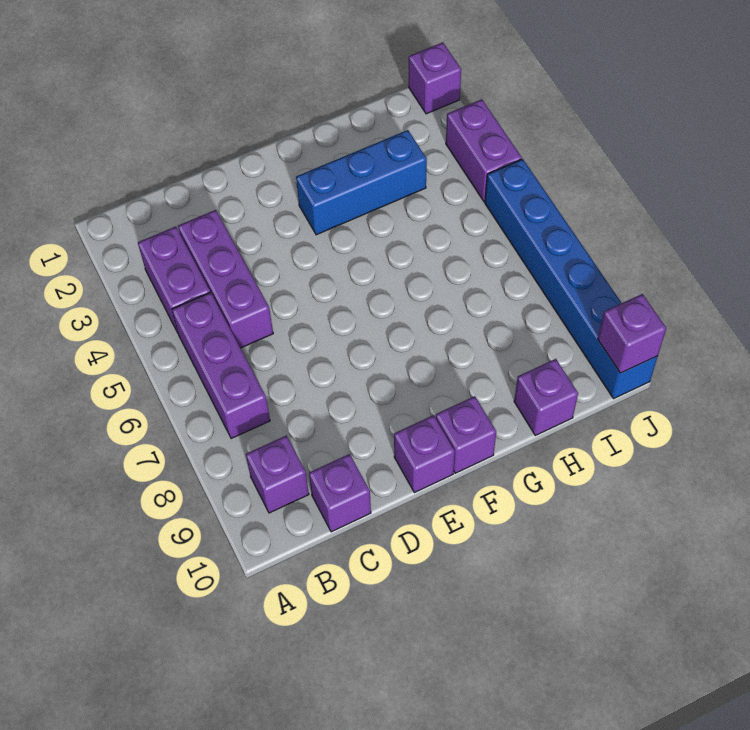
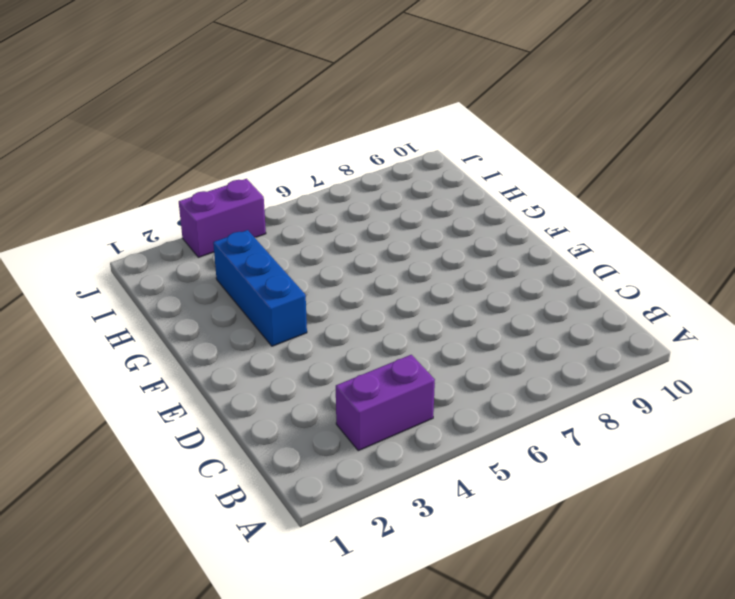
none -> purple 1x3 brick [172,292,270,439]
none -> purple 1x1 brick [246,436,309,513]
none -> purple 1x3 brick [178,210,273,348]

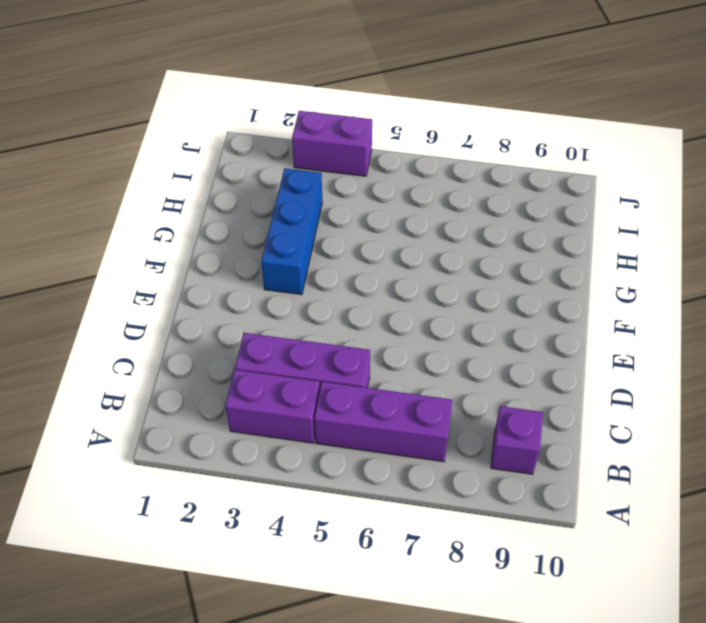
none -> purple 1x1 brick [309,454,371,532]
none -> purple 1x1 brick [394,415,455,493]
none -> purple 1x1 brick [436,396,496,473]

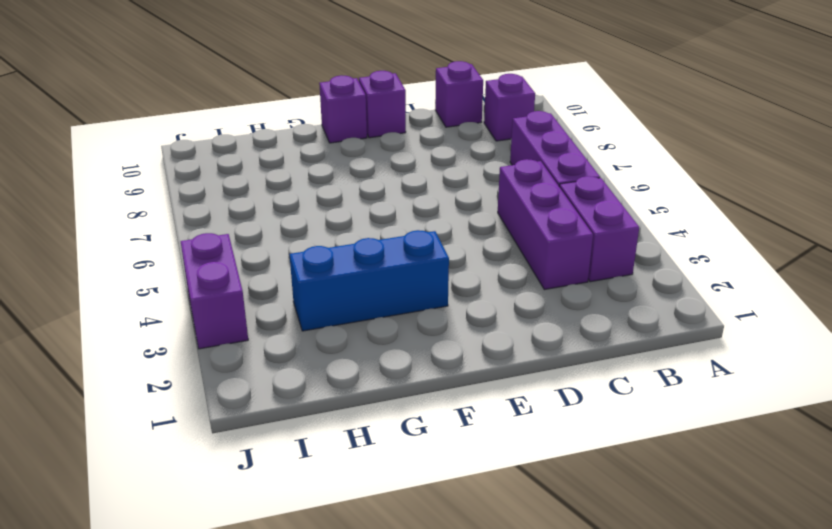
none -> purple 1x1 brick [514,359,578,435]
none -> purple 1x1 brick [409,42,461,114]
none -> blue 1x6 brick [485,159,658,398]

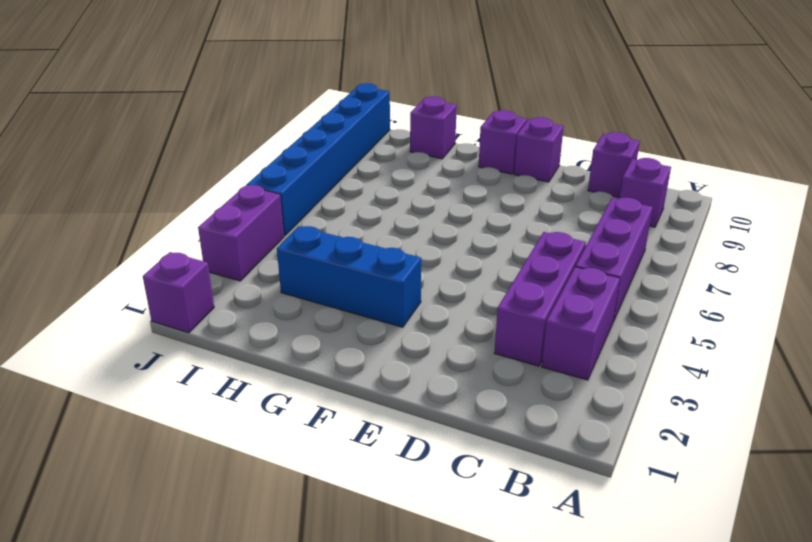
none -> purple 1x1 brick [598,294,666,373]

